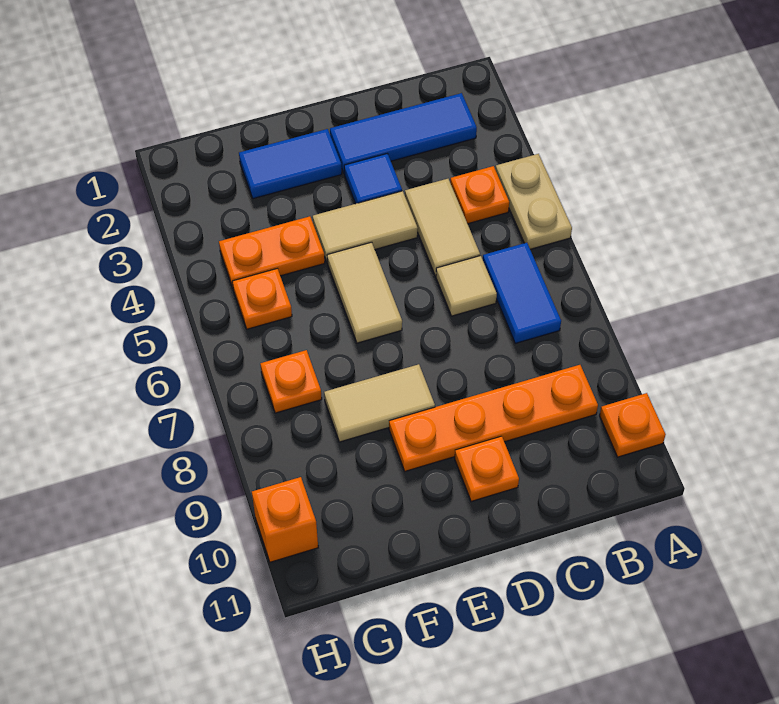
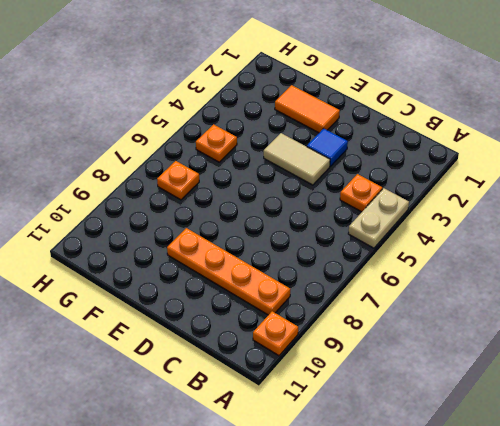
orange 1x2 tile [275,85,340,133] -> blue 1x2 tile [239,129,342,199]
none -> blue 1x3 tile [330,93,477,174]
none -> blue 1x2 tile [483,243,561,343]
none -> tan 1x2 tile [405,179,480,276]

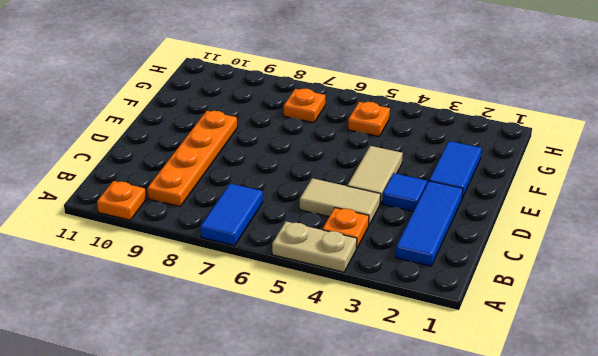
blue 1x2 tile [201,184,263,246] -> blue 1x2 tile turned to [483,243,561,343]
none -> tan 1x1 tile [436,256,497,316]
none -> orange 1x1 plate [455,436,519,502]
none -> tan 1x2 tile [327,242,402,343]

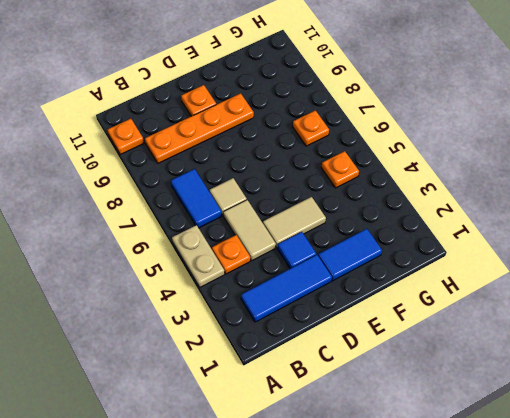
none -> tan 1x2 tile [327,242,402,343]
none -> tan 1x2 tile [324,364,435,442]
none -> orange 1x2 plate [219,216,325,287]

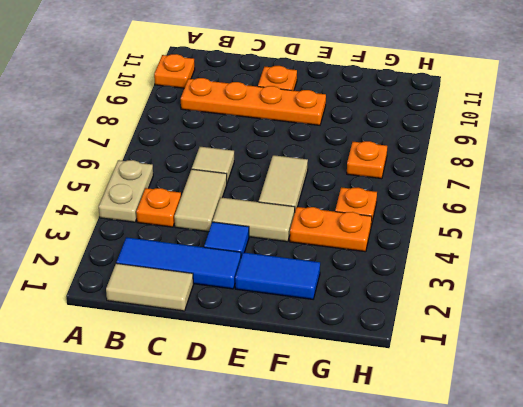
tan 1x2 tile [106,263,193,311] -> tan 1x2 tile moved to [324,364,435,442]
none -> blue 1x2 tile [483,243,561,343]
none -> orange 1x1 brick [252,477,318,562]

